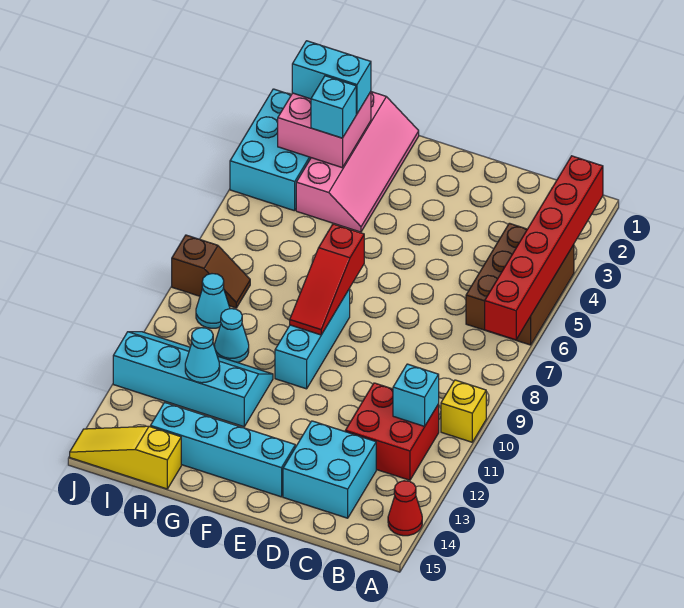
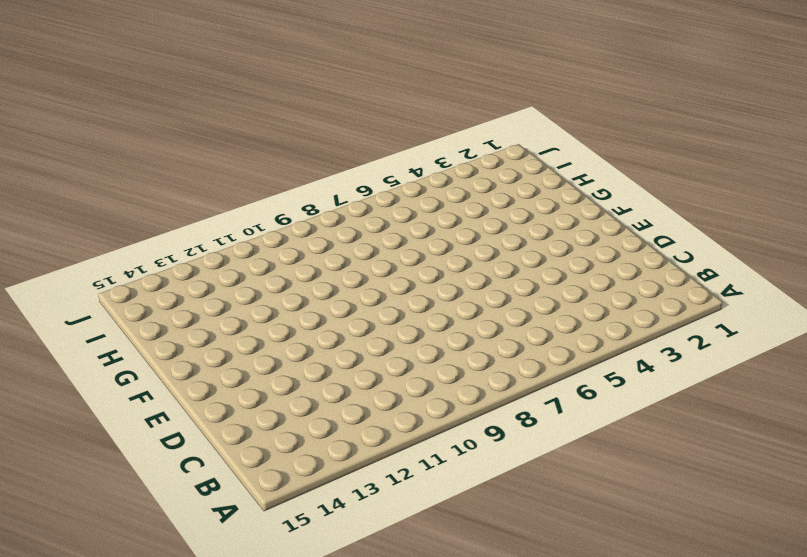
none -> brown 2x3 brick [466,223,574,345]
none -> yellow 1x1 brick [441,380,486,442]
none -> red 1x1 cone [388,481,422,536]

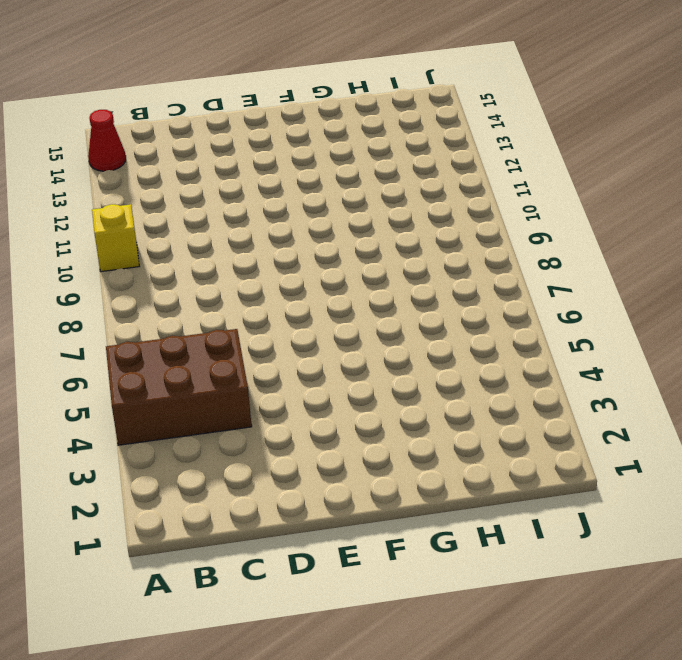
brown 2x3 brick [106,329,252,445] -> brown 2x3 brick turned to [466,223,574,345]
none -> red 2x2 brick [345,383,439,480]
none -> cyan 2x2 brick [283,421,376,518]
none -> cyan 1x4 brick [151,402,295,497]

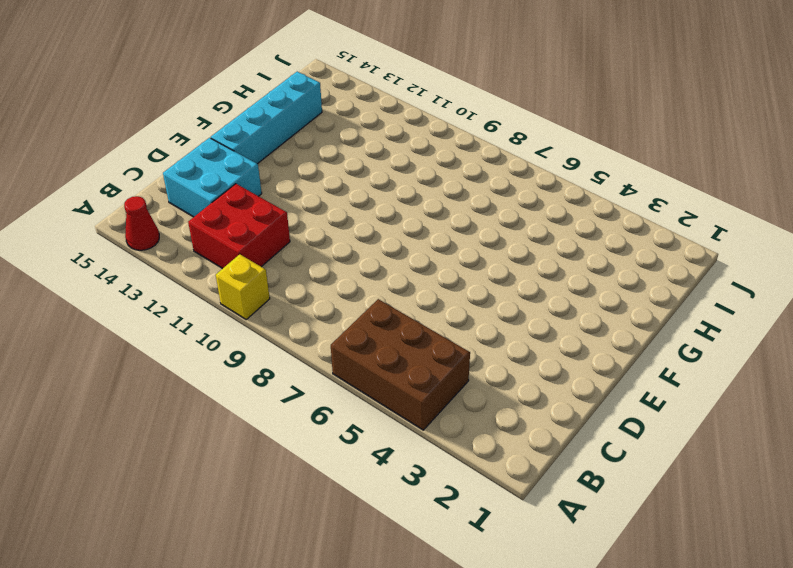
none -> cyan 1x3 brick [275,289,350,389]
none -> pink 2x4 slope [296,92,419,232]
none -> cyan 2x4 slope [113,332,273,427]

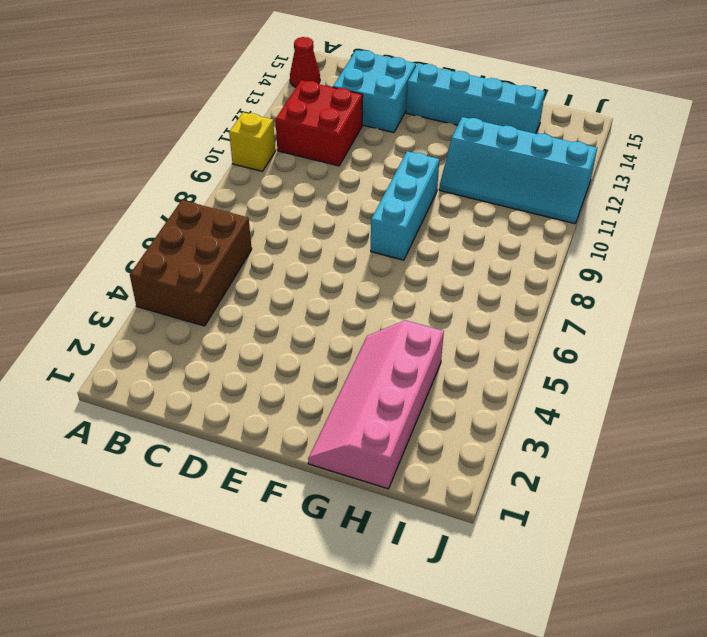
none -> cyan 1x1 cone [214,309,249,363]
none -> yellow 1x3 slope [70,426,181,489]
none -> cyan 2x3 brick [230,89,311,211]

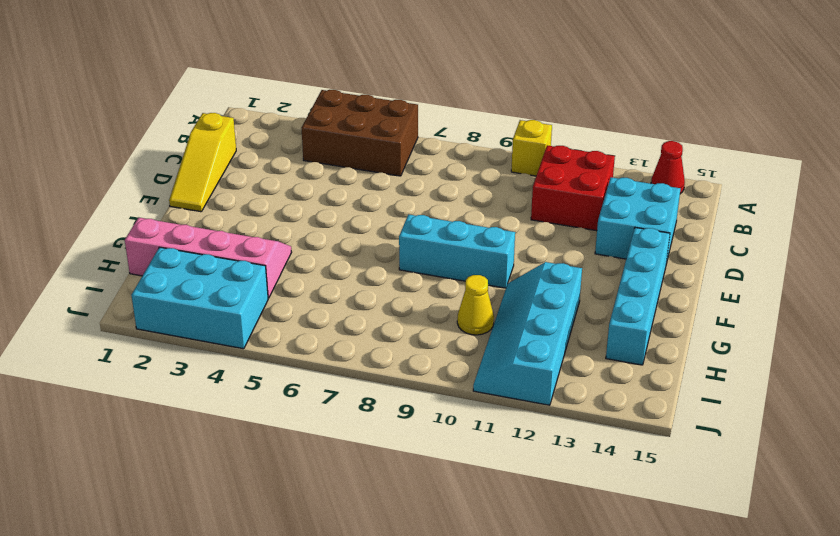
yellow 1x3 slope [169,113,236,212] -> yellow 1x3 slope moved to [70,426,181,489]
yellow 1x1 cone [457,275,494,335] -> cyan 1x1 cone [214,309,249,363]
none -> brown 1x2 slope [172,235,250,308]
none -> cyan 1x1 cone [196,274,230,328]
none -> red 1x6 brick [485,156,603,340]

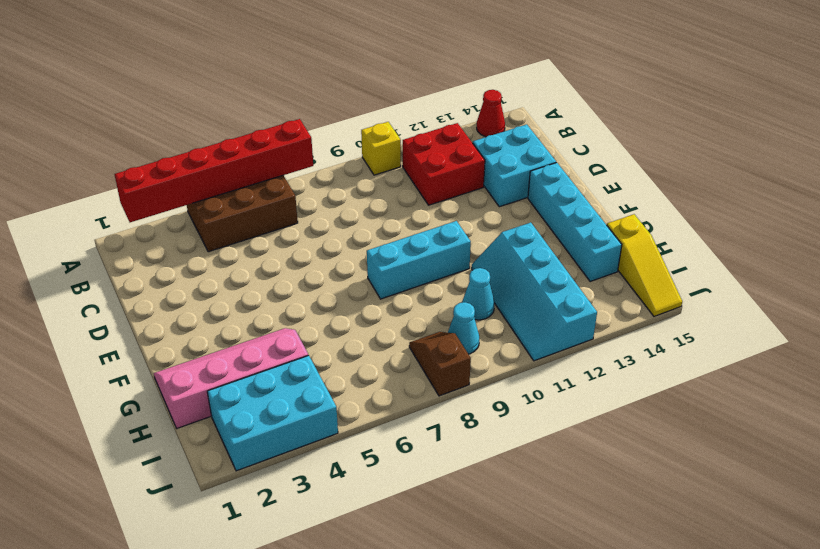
none -> cyan 1x1 brick [393,364,439,426]
none -> red 1x3 slope [290,224,364,335]
none -> pink 2x2 brick [278,92,371,168]

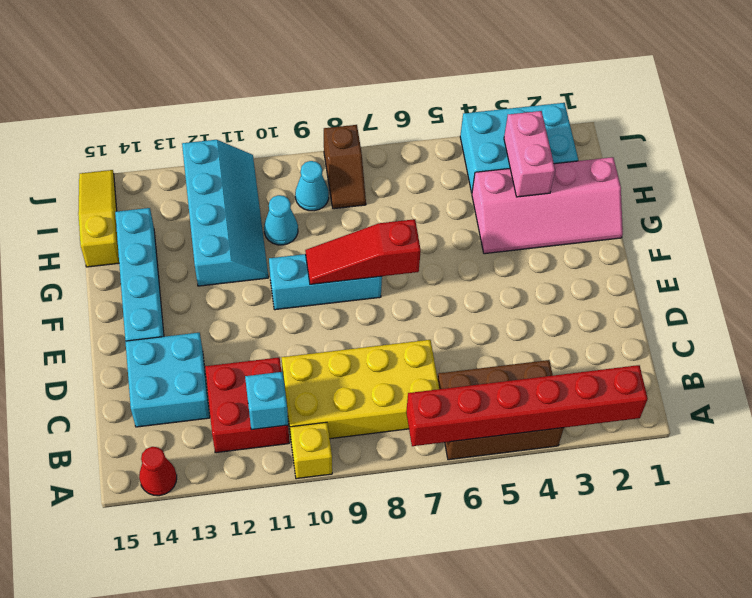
yellow 2x4 brick [281,340,439,439] -> none
pink 1x2 brick [504,111,555,197] -> pink 2x2 brick [278,92,371,168]
none -> cyan 1x1 cone [185,328,220,383]
none -> cyan 1x2 brick [292,41,371,114]
none -> cyan 1x1 brick [311,76,356,138]

